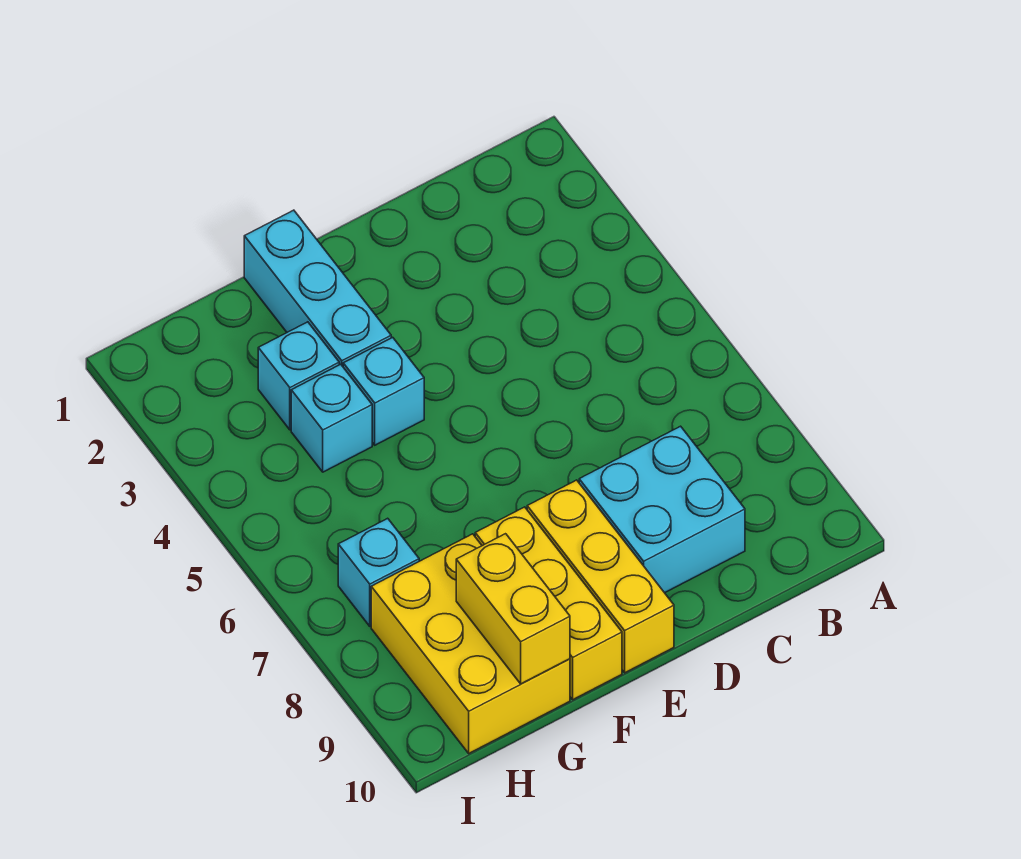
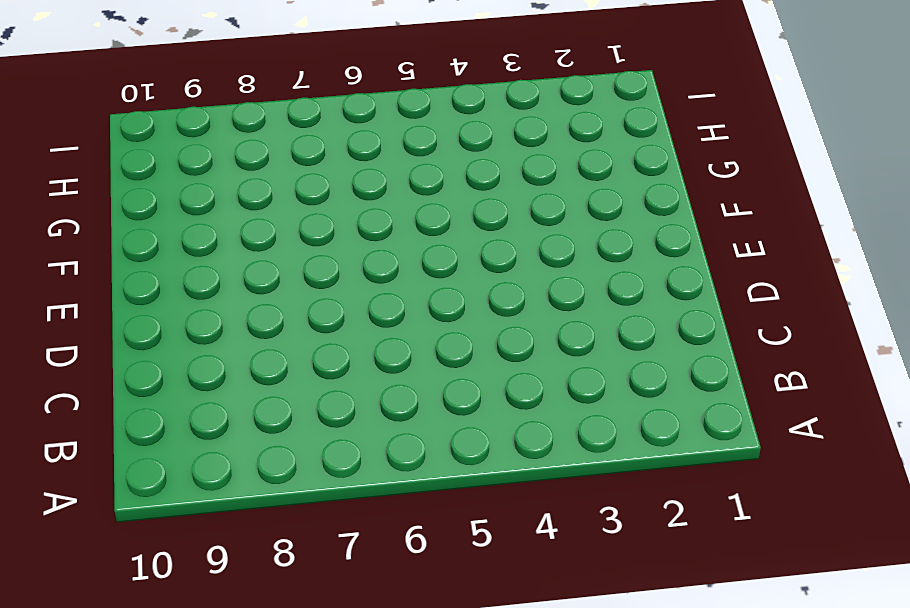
none -> cyan 2x2 brick [579,426,745,593]
none -> yellow 1x3 brick [527,480,674,673]

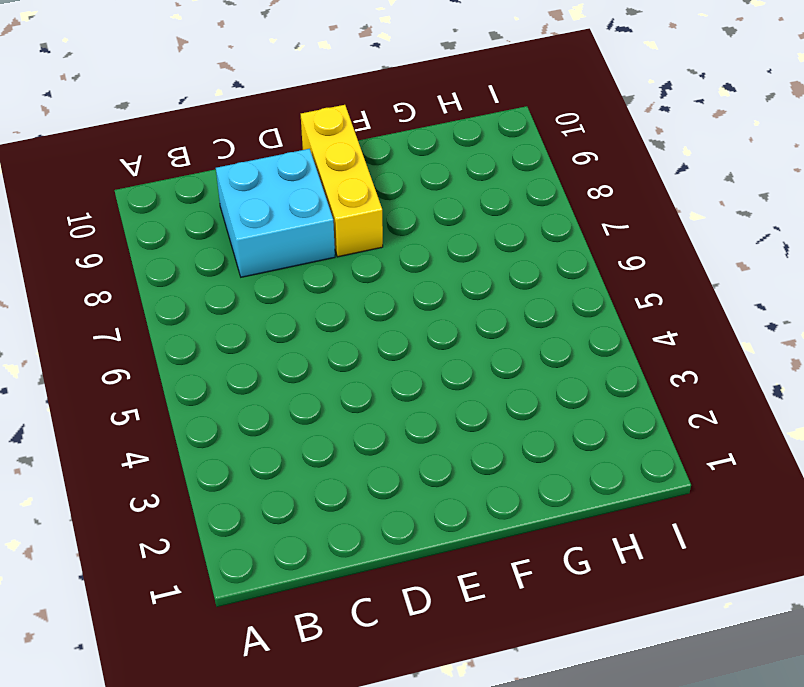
none -> cyan 1x3 brick [244,210,391,366]
none -> cyan 1x1 brick [343,337,424,445]

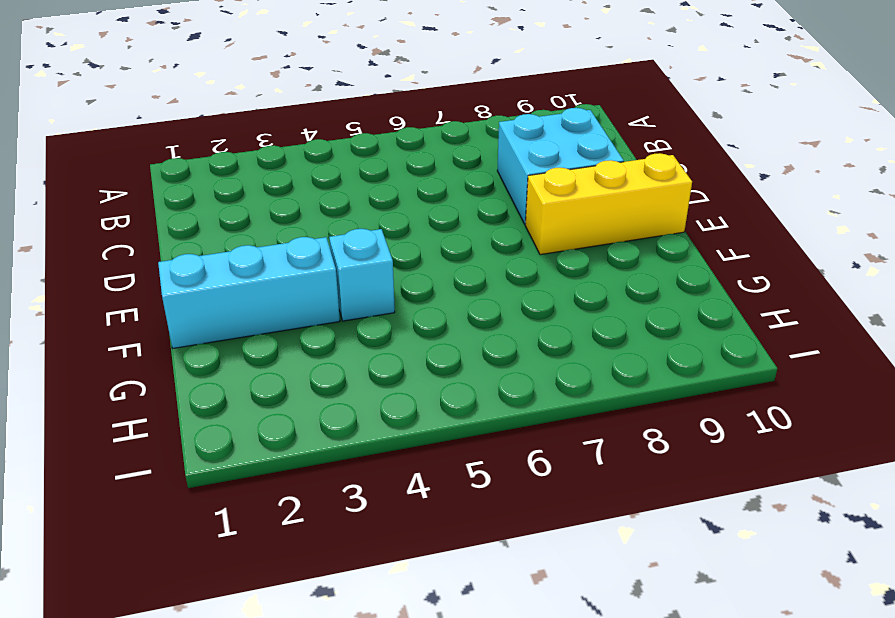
none -> yellow 1x3 brick [475,507,622,700]
none -> cyan 1x1 brick [258,322,339,430]

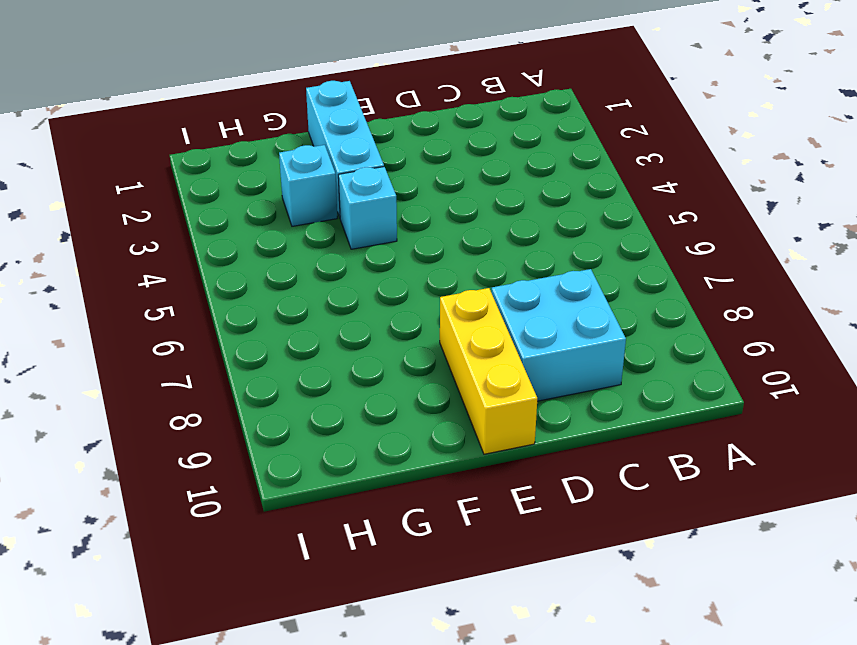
none -> yellow 1x3 brick [475,507,622,700]
none -> cyan 1x1 brick [291,364,372,472]

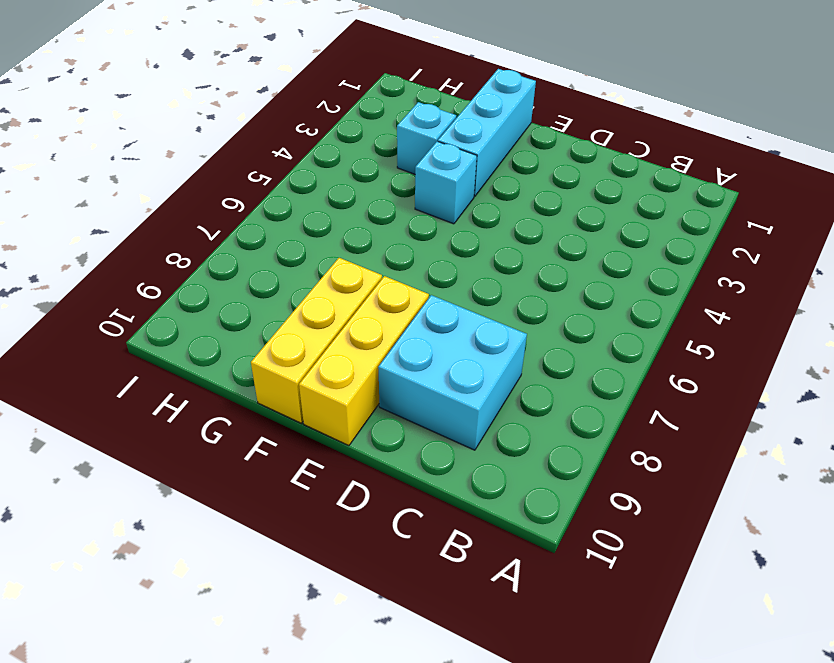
none -> cyan 1x1 brick [291,364,372,472]
none -> yellow 2x3 brick [371,534,570,753]

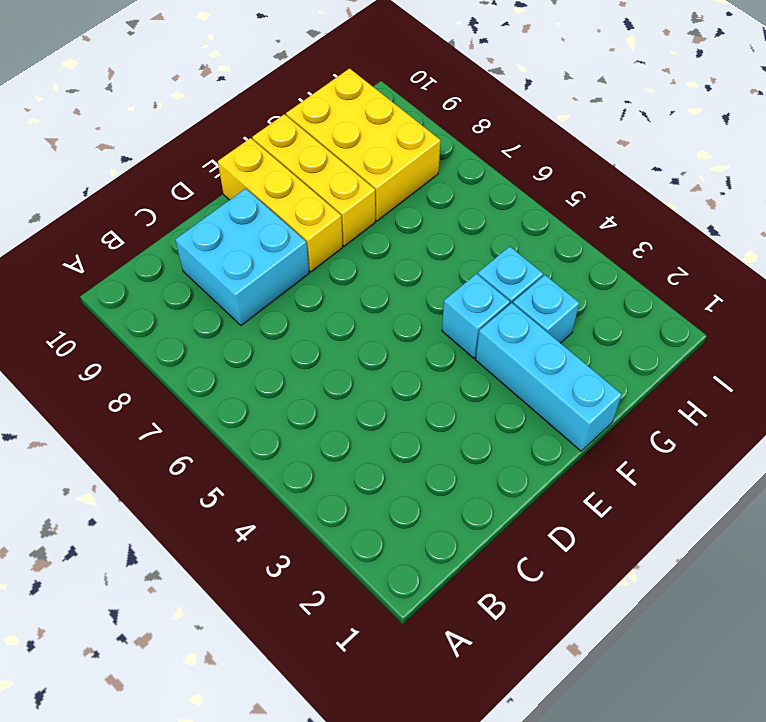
none -> cyan 1x1 brick [338,518,419,626]
none -> yellow 1x2 brick [456,534,570,684]

